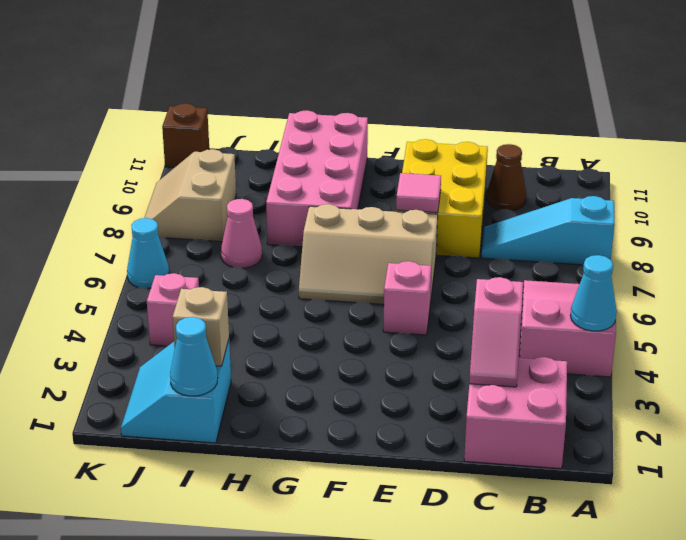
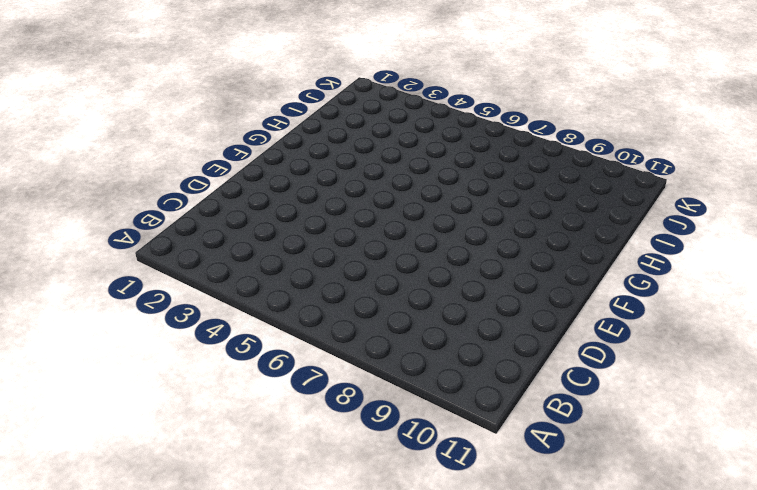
none -> pink 2x3 slope [520,280,616,377]
none -> cyan 1x3 slope [482,196,614,265]
none -> pink 2x2 brick [464,357,567,469]

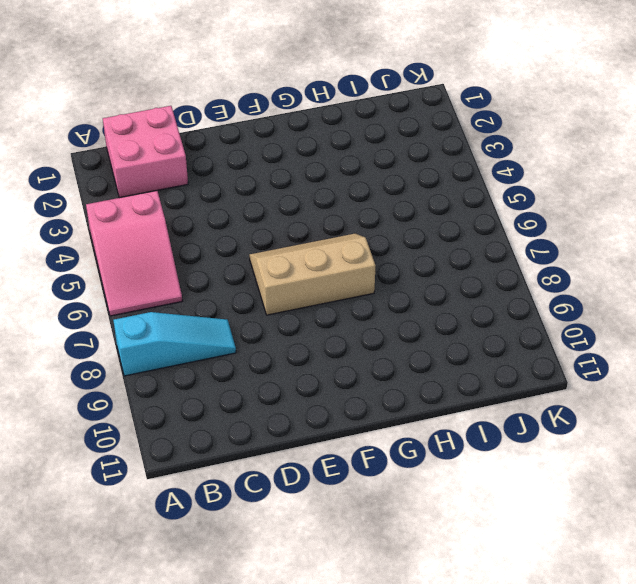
none -> brown 1x1 cone [487,144,526,211]
none -> yellow 2x3 brick [396,139,488,258]
none -> pink 1x1 brick [383,261,431,335]

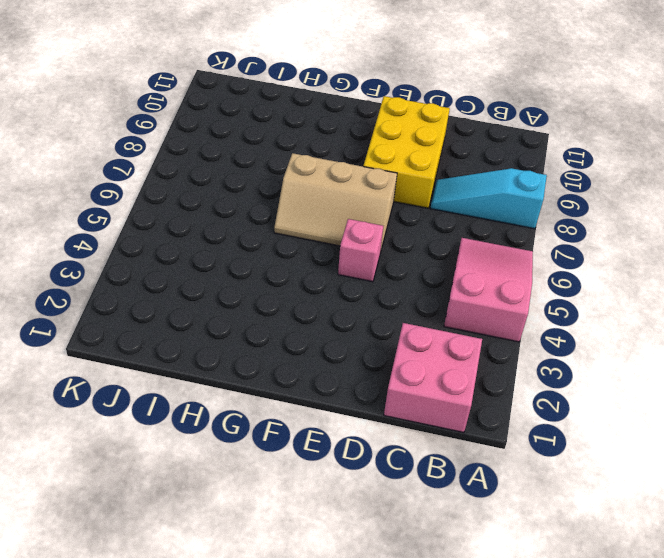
none -> brown 1x1 cone [487,144,526,211]
none -> pink 2x4 brick [266,110,368,247]
none -> cyan 2x2 slope [121,340,231,443]

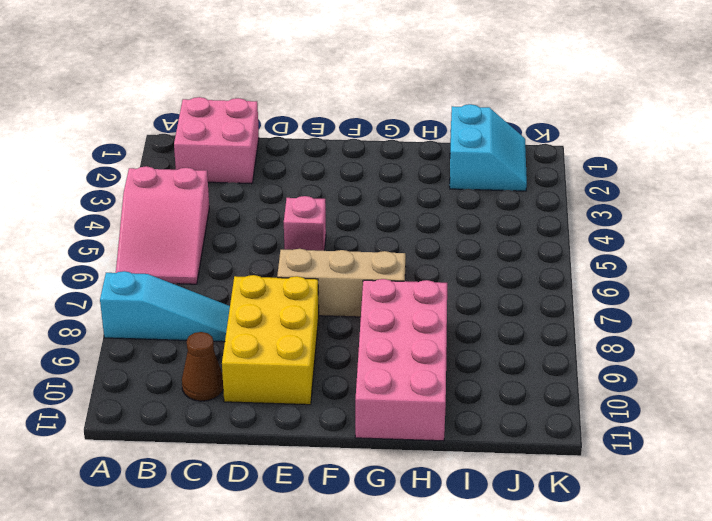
none -> pink 1x1 cone [221,199,262,268]
none -> pink 1x1 brick [147,273,199,346]
none -> tan 2x2 slope [144,149,236,242]

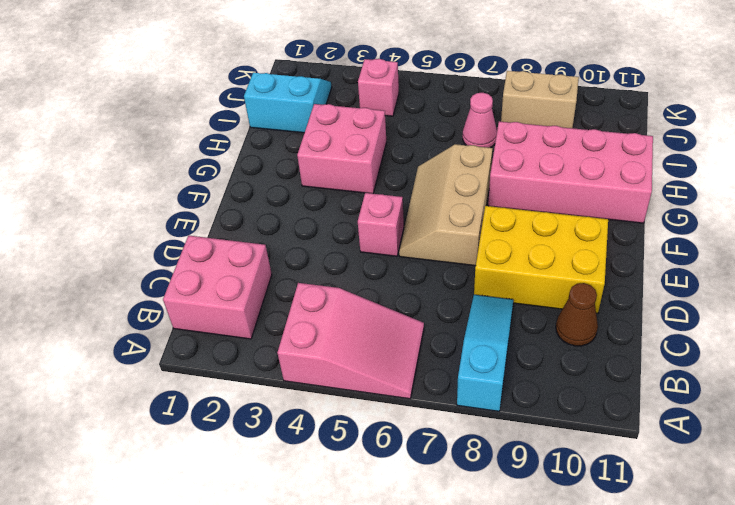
pink 2x2 brick [297,104,386,194] -> none
none -> cyan 1x1 cone [127,218,169,288]
none -> brown 1x1 brick [162,103,209,168]
none -> cyan 1x1 cone [571,255,617,331]

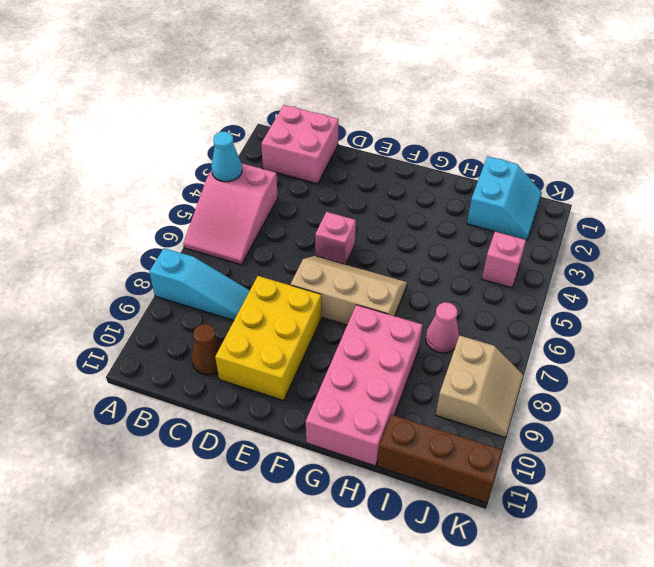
brown 1x3 brick [378,414,503,503] -> brown 1x1 brick [162,103,209,168]
none -> cyan 1x1 cone [127,218,169,288]
none -> pink 1x2 slope [469,277,523,387]
none -> pink 1x1 tile [396,173,441,213]

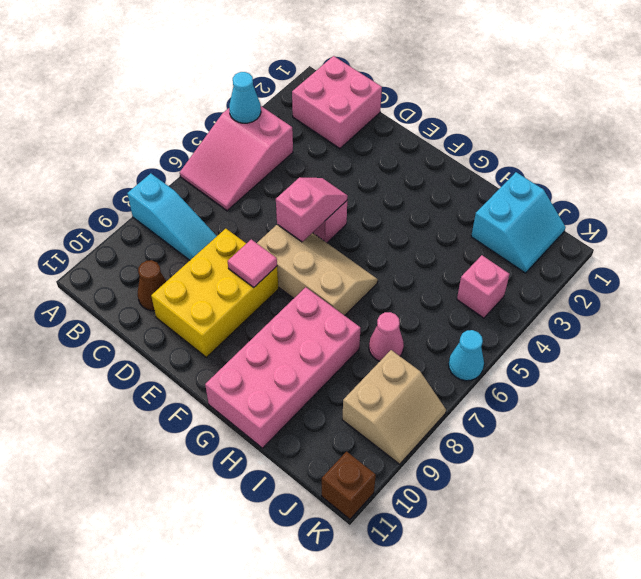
pink 1x2 slope [276,178,348,242] -> pink 1x2 slope moved to [469,277,523,387]
none -> cyan 1x1 cone [170,317,218,396]
none -> tan 1x1 brick [172,287,229,366]

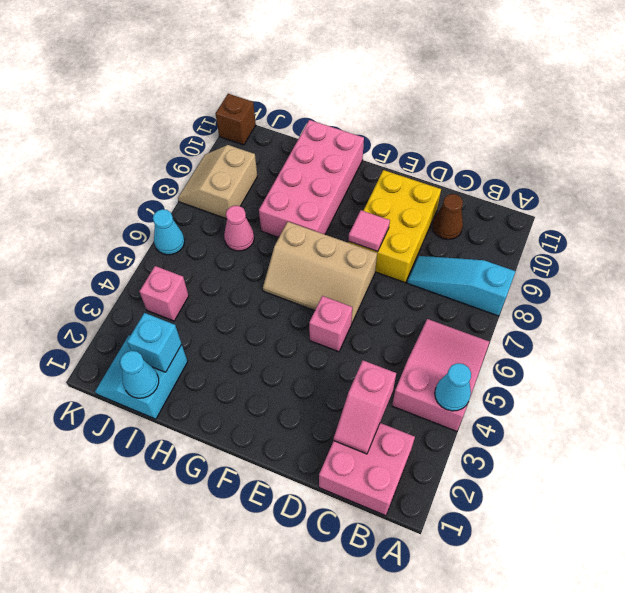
cyan 1x1 brick [127,313,182,372] -> tan 1x1 brick [172,287,229,366]

